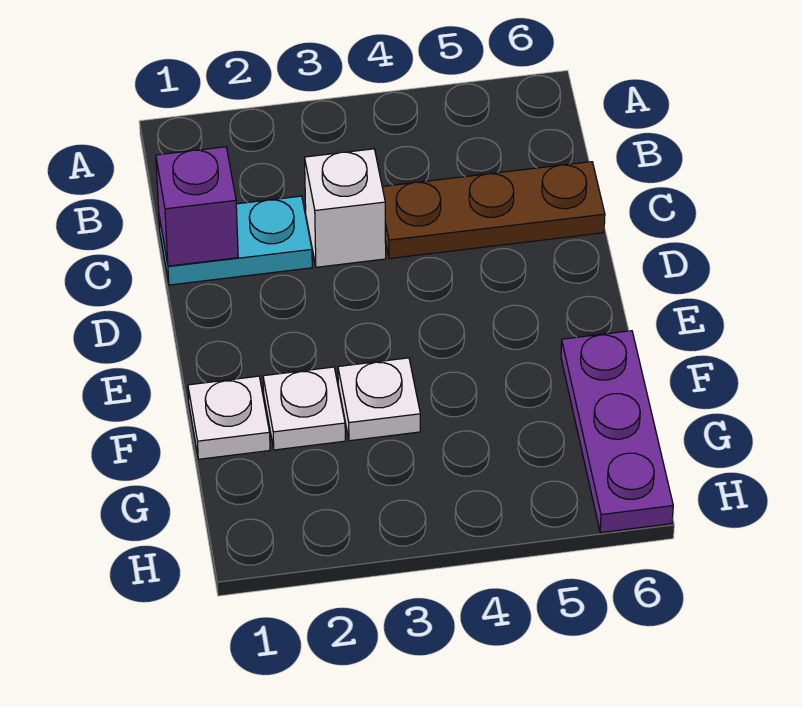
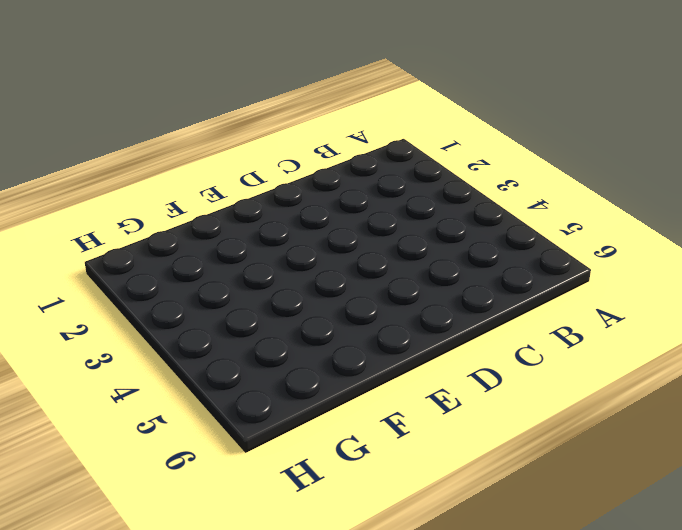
none -> cyan 1x2 plate [159,196,312,285]
none -> white 1x1 brick [305,149,386,267]

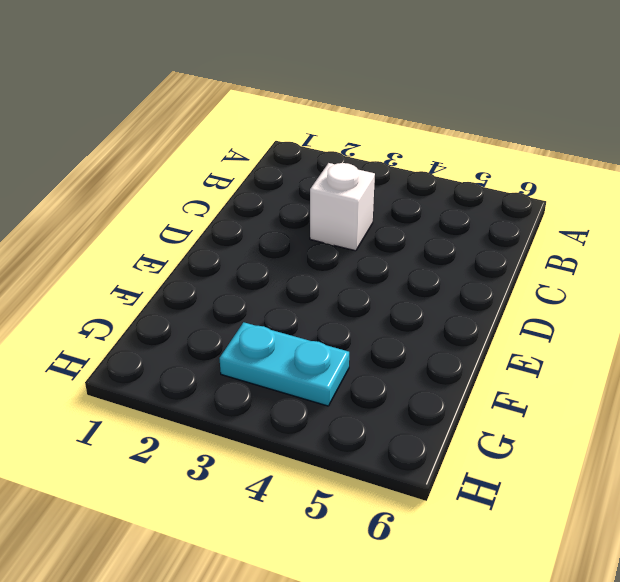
cyan 1x2 plate [220,322,349,406] -> cyan 1x2 plate moved to [159,196,312,285]
none -> brown 1x3 plate [382,162,605,259]
none -> white 1x1 plate [188,376,270,459]

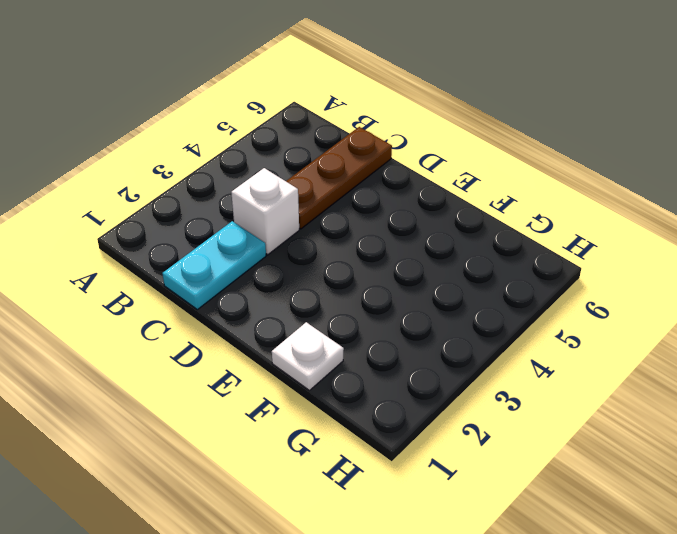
none -> white 1x1 plate [263,367,345,450]
none -> white 1x1 plate [338,358,420,441]

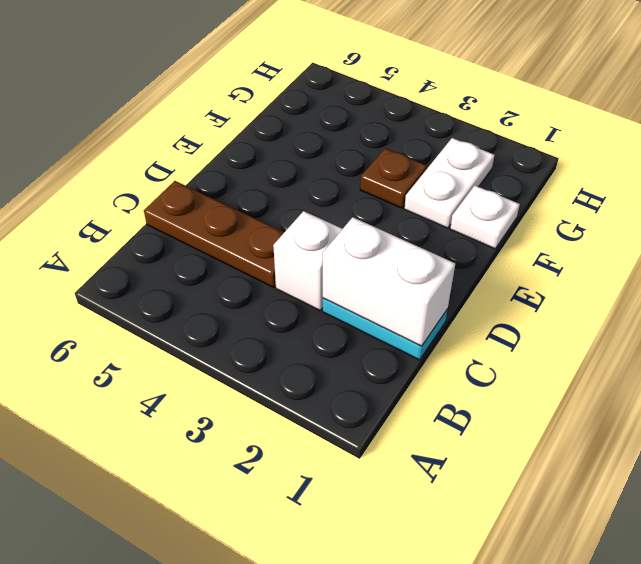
white 1x2 brick [323,217,455,346] -> purple 1x1 brick [156,147,238,266]
white 1x2 plate [404,138,494,228] -> white 1x1 plate [263,367,345,450]
brown 1x1 plate [360,148,427,208] -> white 1x1 plate [338,358,420,441]
none -> purple 1x3 plate [561,331,673,533]

